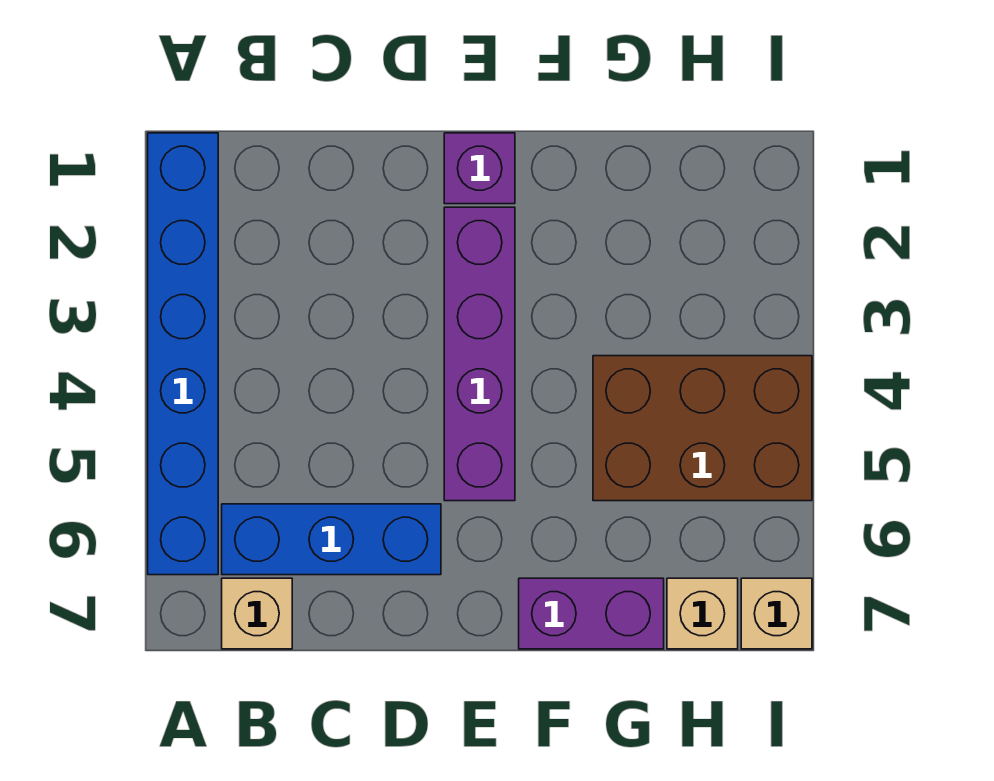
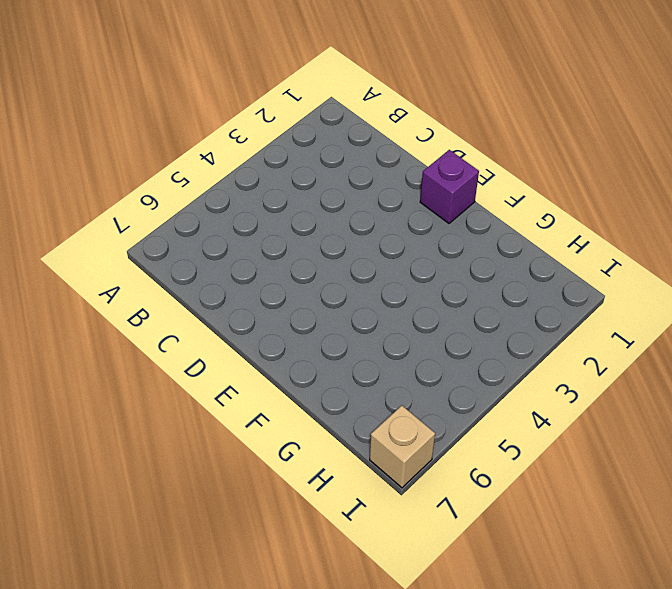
none -> blue 1x6 brick [148,133,218,575]
none -> blue 1x3 brick [222,504,441,575]

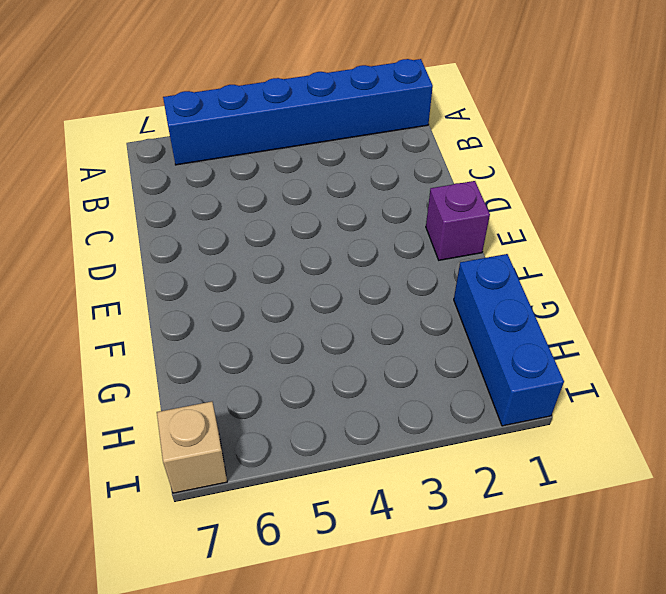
blue 1x3 brick [454,254,564,426] -> blue 1x3 brick moved to [222,504,441,575]
none -> tan 1x1 brick [222,578,292,649]
none -> purple 1x4 brick [444,207,515,501]

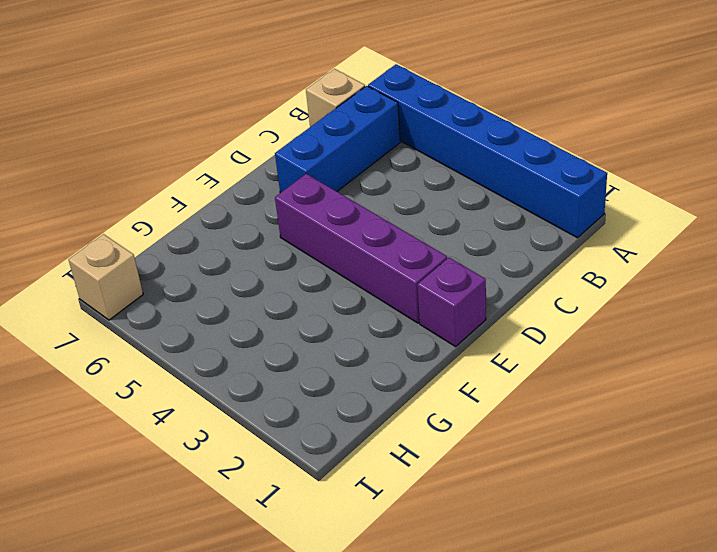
none -> purple 1x2 brick [519,578,664,649]
none -> brown 2x3 brick [593,356,812,501]

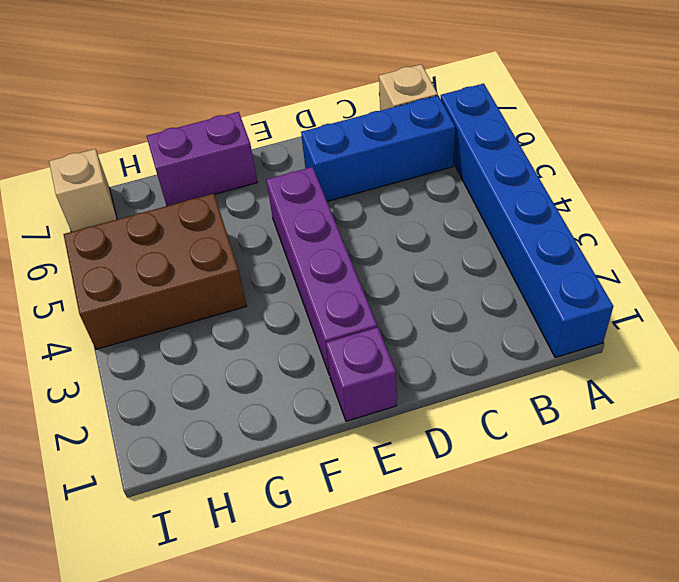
none -> tan 1x1 brick [667,578,738,649]

